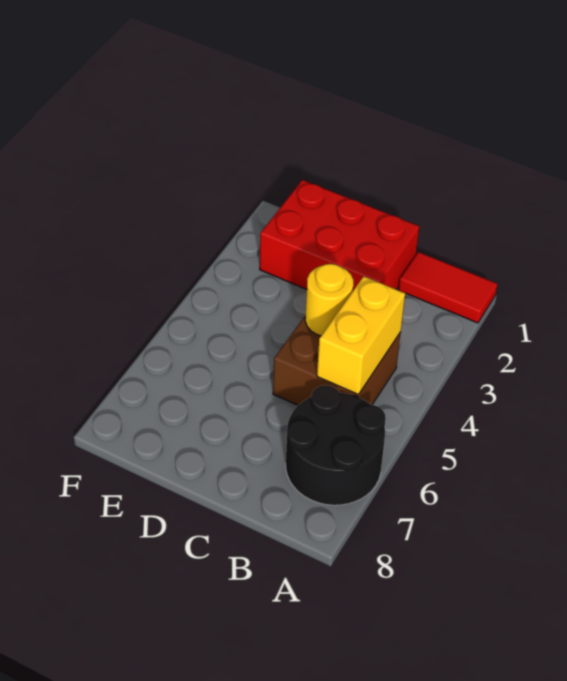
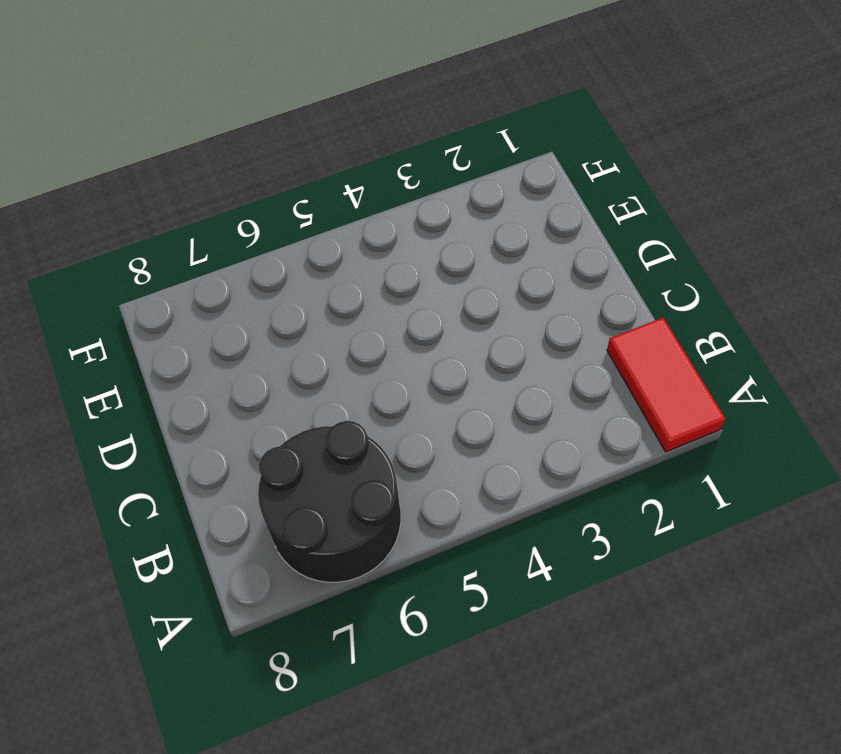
none -> brown 2x2 brick [273,315,401,405]
none -> red 2x3 brick [260,180,419,290]

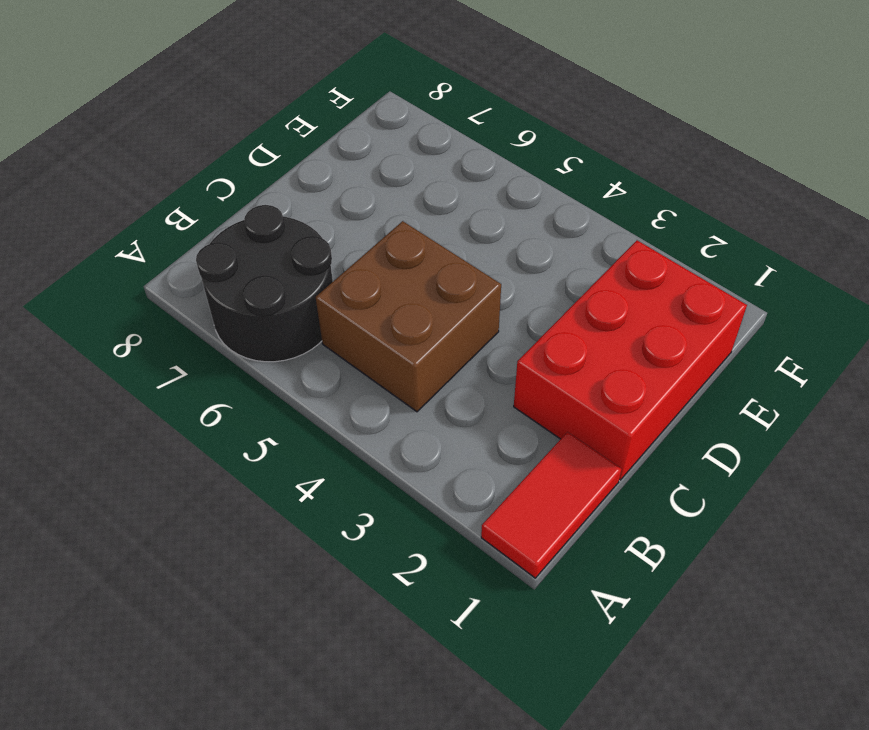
none -> yellow 1x2 brick [317,276,405,395]
none -> yellow 1x1 round brick [305,264,353,336]

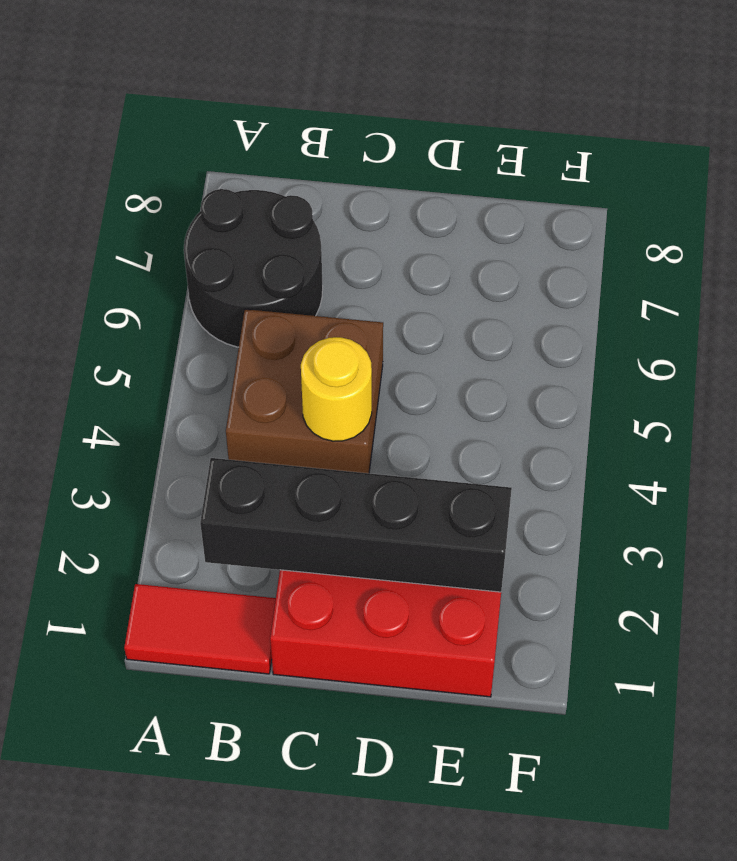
black 1x4 brick [200,458,512,592] -> none
none -> yellow 1x2 brick [317,276,405,395]

